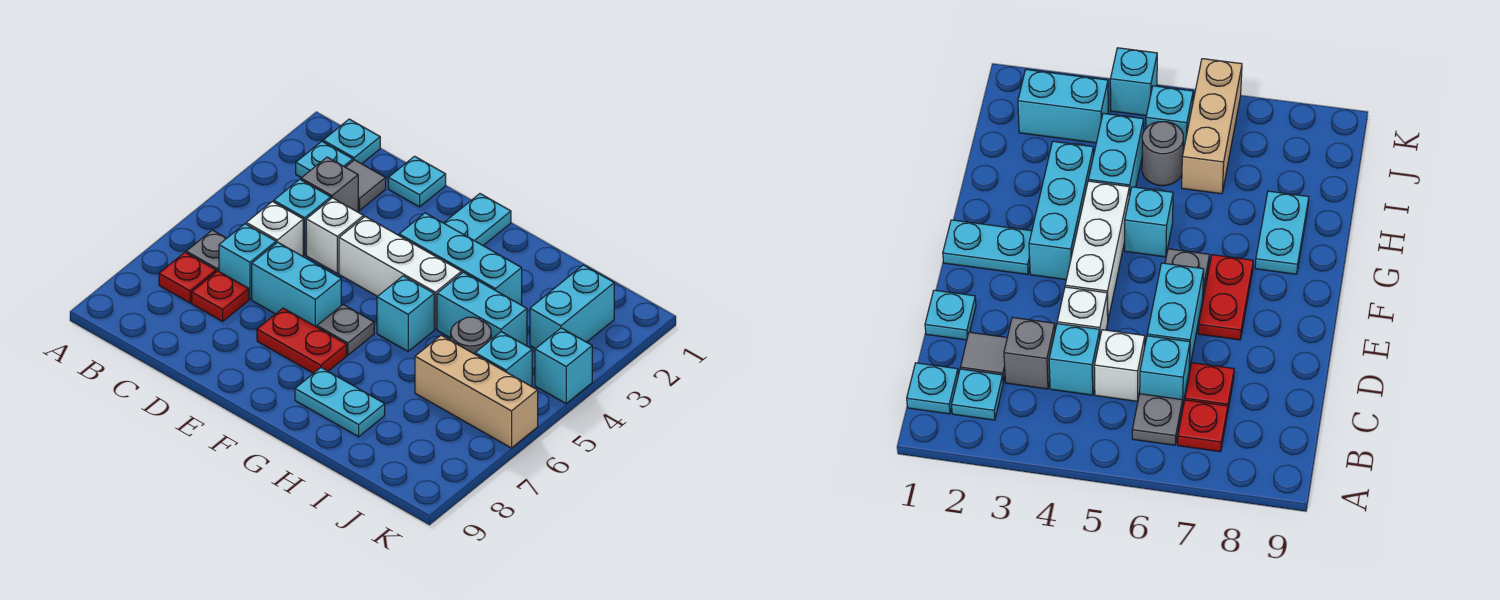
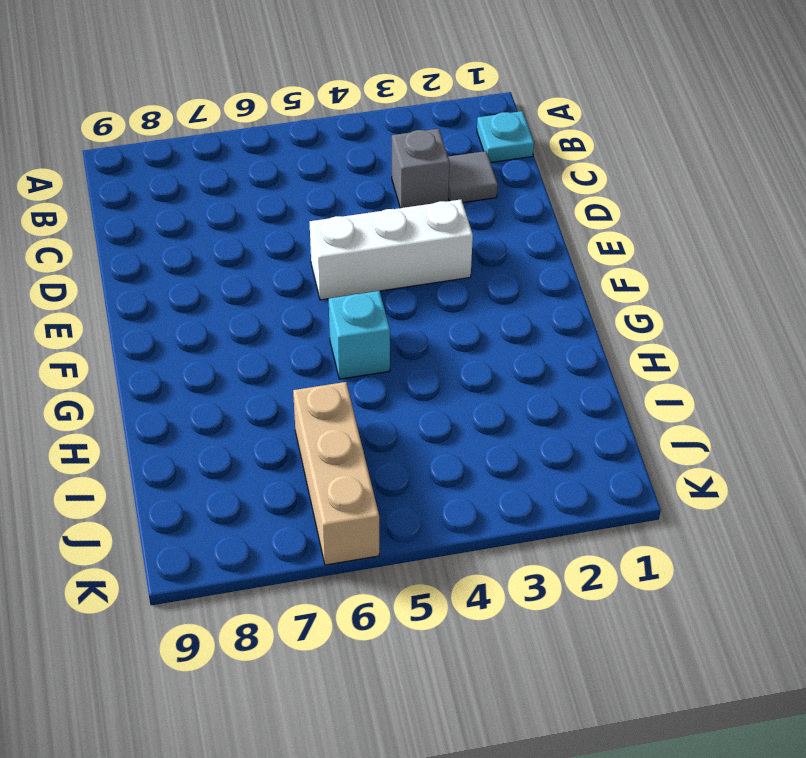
white 1x3 brick [310,200,473,300] -> white 1x3 brick turned to [339,217,462,329]
none -> cyan 1x1 plate [296,141,353,178]
none -> grey 1x1 plate [186,230,227,272]
none -> red 1x1 plate [159,253,216,303]

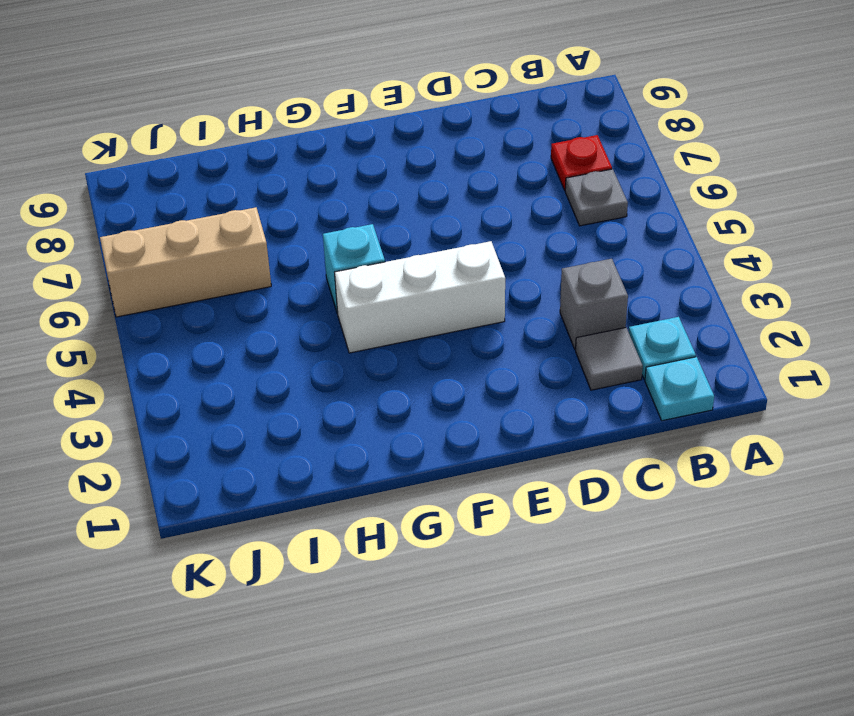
none -> cyan 1x1 brick [274,179,331,255]
none -> white 1x1 brick [246,202,303,256]
none -> cyan 1x1 brick [219,224,276,299]

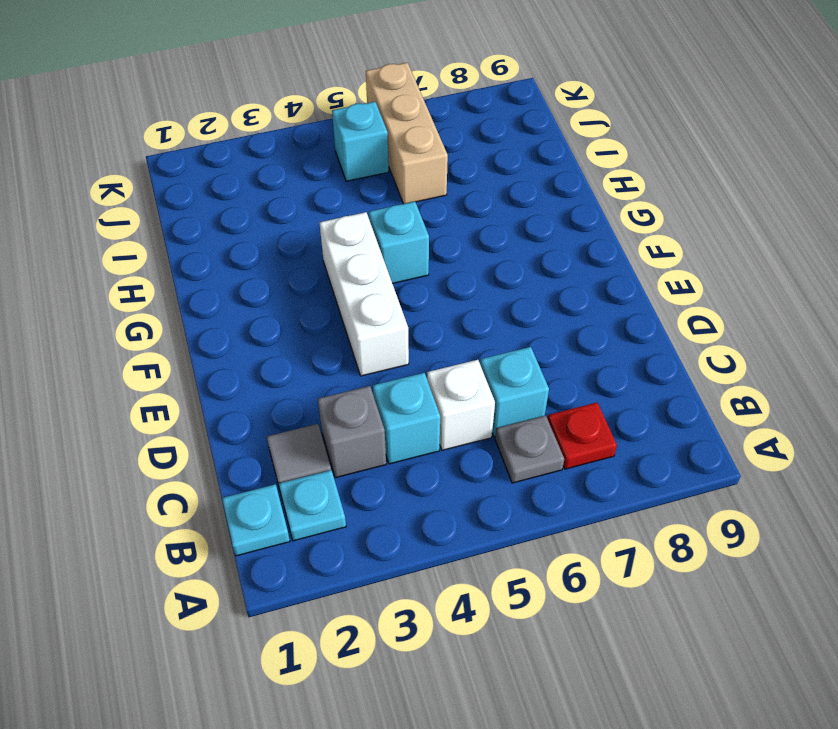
none -> red 1x1 plate [192,271,249,321]
none -> cyan 1x1 plate [388,156,446,207]
none -> white 1x1 brick [306,198,364,273]

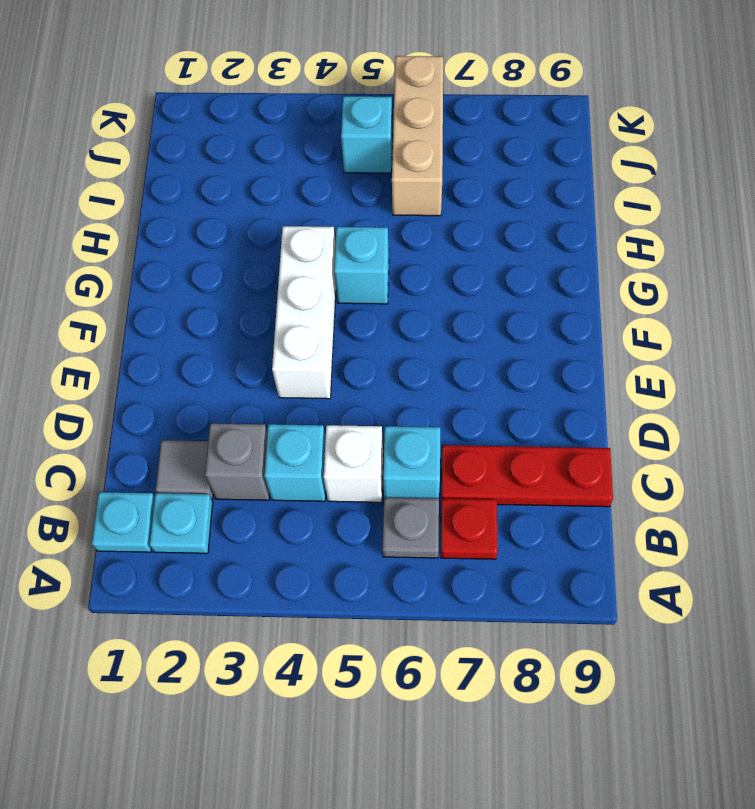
red 1x3 plate [441,445,613,507] -> red 1x1 plate [192,271,249,321]
none -> cyan 1x1 plate [388,156,446,207]
none -> white 1x1 brick [306,198,364,273]
none -> cyan 1x2 brick [252,242,341,327]

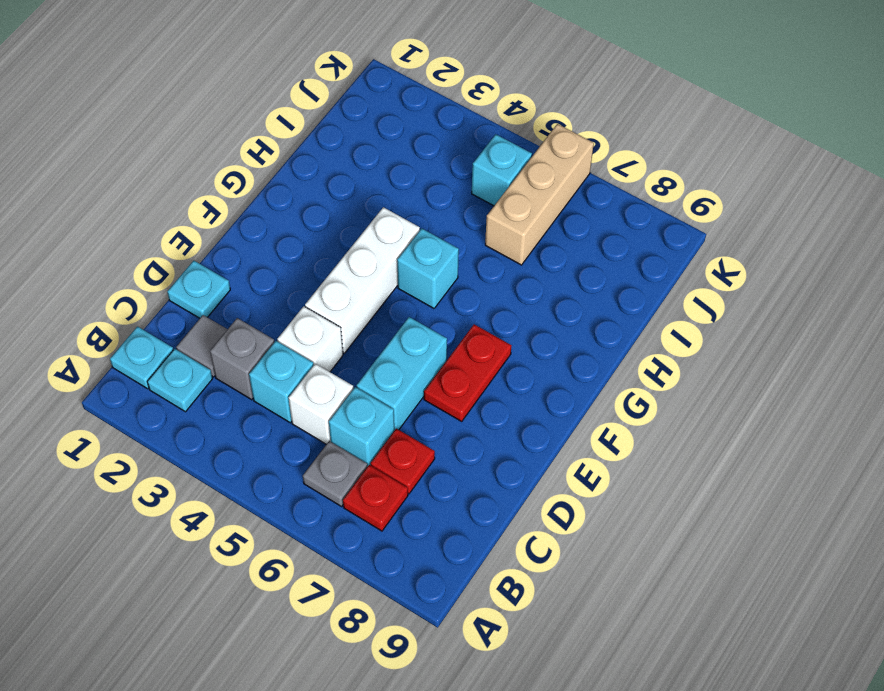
none -> cyan 1x2 plate [444,194,511,246]
none -> cyan 1x3 brick [399,213,522,305]
none -> grey 1x1 plate [317,305,374,355]

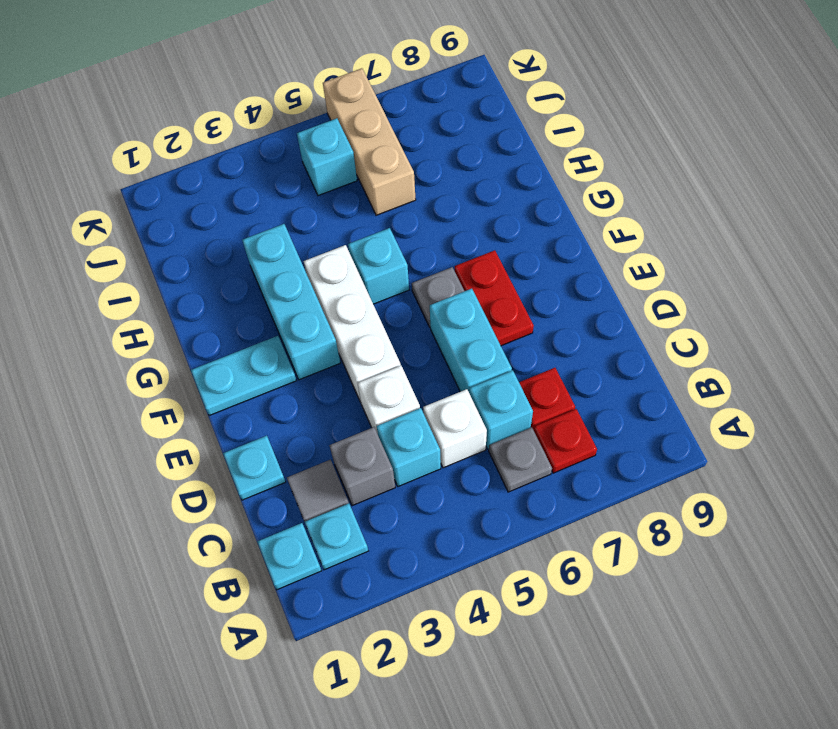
none -> cyan 1x2 plate [295,368,385,437]
none -> cyan 1x2 brick [437,272,527,346]
none -> grey 1x1 round brick [451,317,491,354]

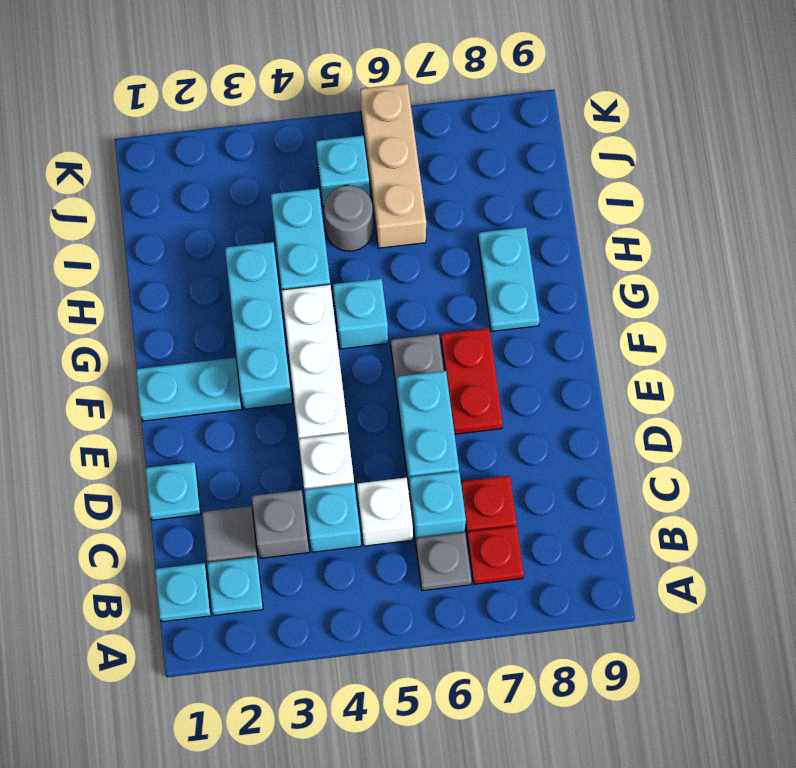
none -> cyan 1x2 brick [530,265,614,349]
none -> cyan 1x1 brick [535,328,592,403]

